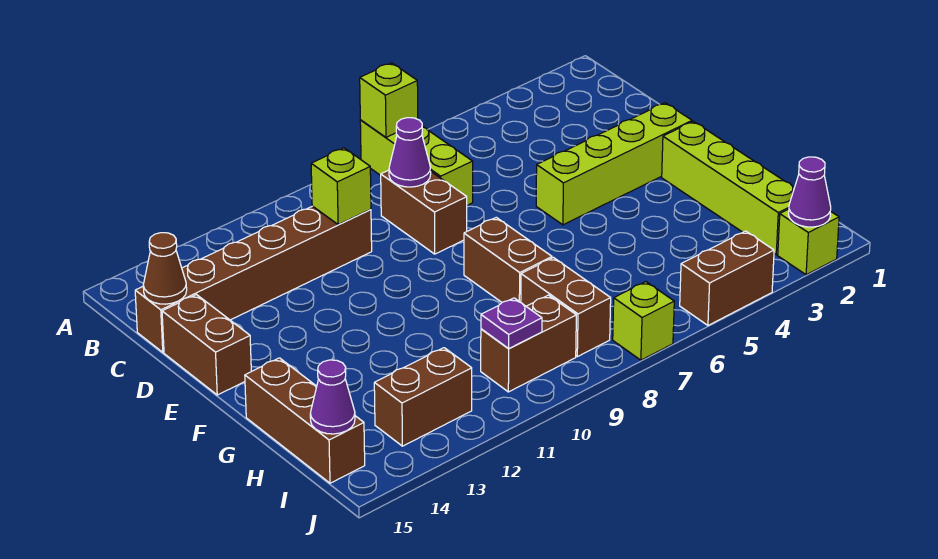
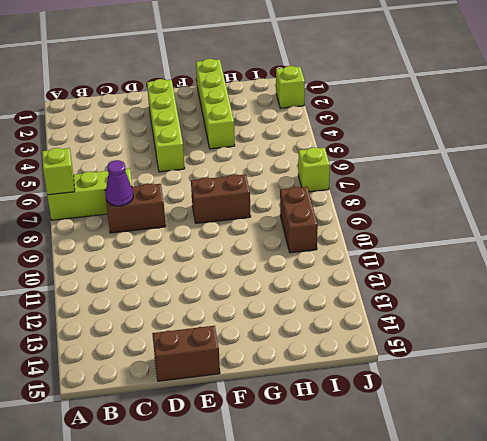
lime 1x4 brick [196,59,235,149] -> lime 1x4 brick turned to [662,121,794,255]
none -> brown 1x6 brick [135,206,372,352]
none -> brown 1x3 brick [245,358,365,483]
none -> brown 1x2 brick [521,258,611,357]

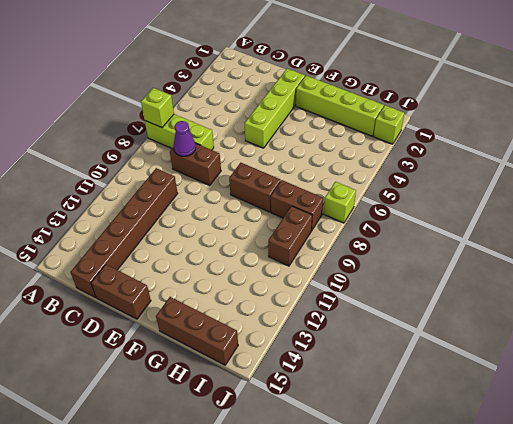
none -> brown 1x2 brick [374,348,472,446]
none -> brown 1x2 brick [680,231,774,325]
none -> lime 1x1 brick [311,148,371,225]

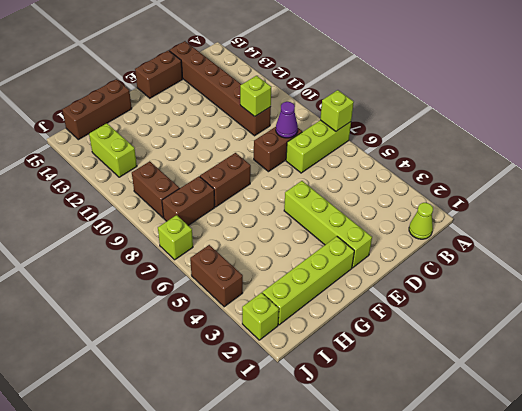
lime 1x1 cone [409,203,433,239] -> none
lime 1x2 brick [89,123,137,177] -> brown 1x2 brick [374,348,472,446]
none -> brown 1x1 cone [143,233,187,304]
none -> purple 1x1 plate [481,298,542,349]
none -> purple 1x1 cone [310,360,355,434]

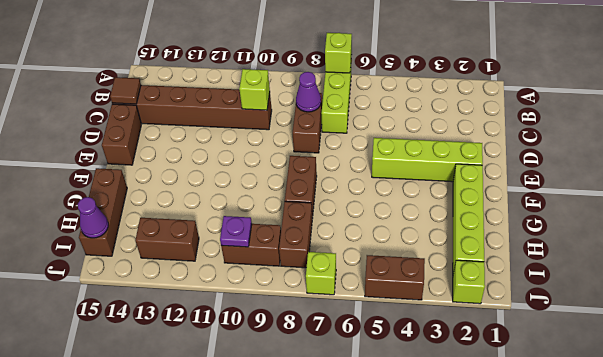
brown 1x1 tile [110,77,141,104] -> brown 1x1 cone [143,233,187,304]
none -> purple 1x1 cone [789,157,831,227]

